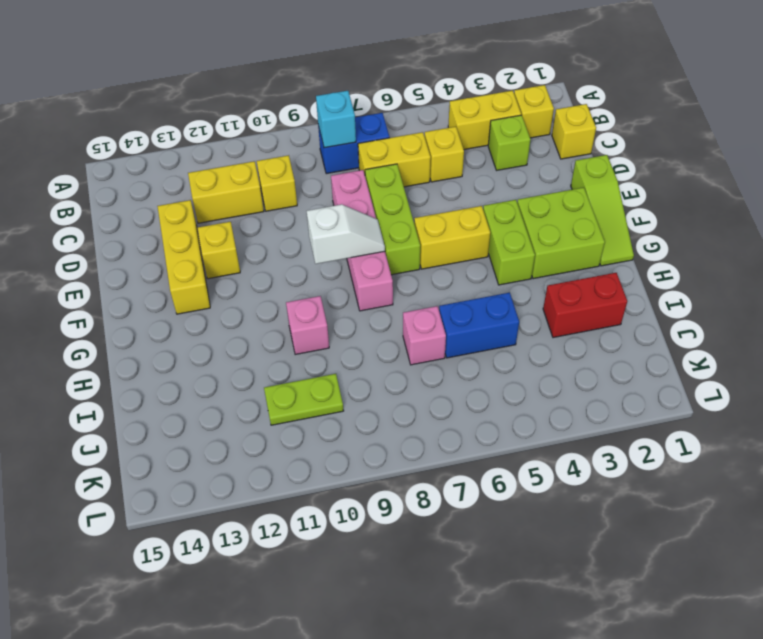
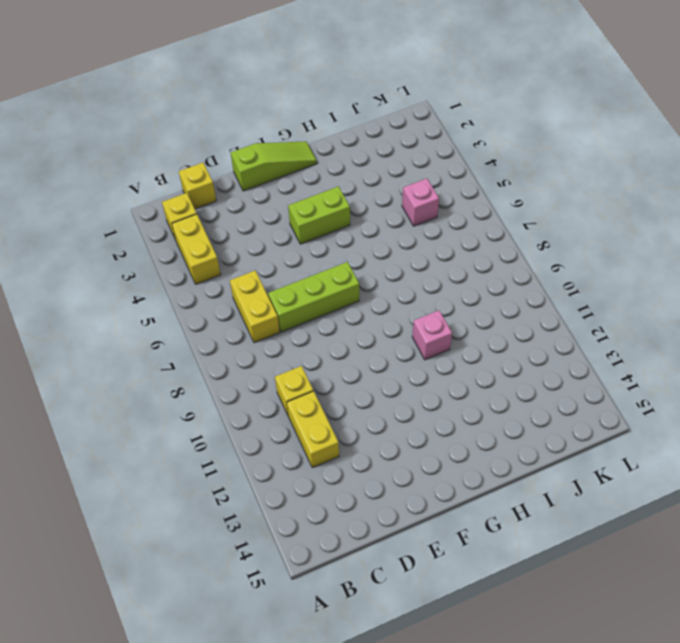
pink 1x1 brick [402,179,439,226] -> pink 1x1 brick moved to [403,306,446,365]
none -> blue 1x2 brick [318,113,390,174]
none -> lime 1x1 brick [488,115,531,170]
none -> yellow 1x1 brick [425,127,464,182]

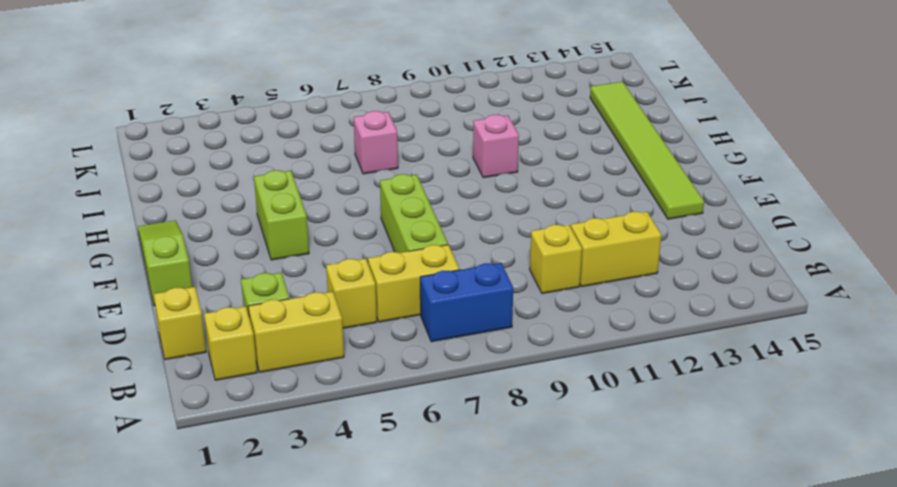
lime 1x6 tile [590,82,704,219] -> none
none -> pink 1x4 brick [331,170,393,311]
none -> yellow 1x3 brick [157,200,210,314]
none -> yellow 1x1 brick [197,222,240,279]

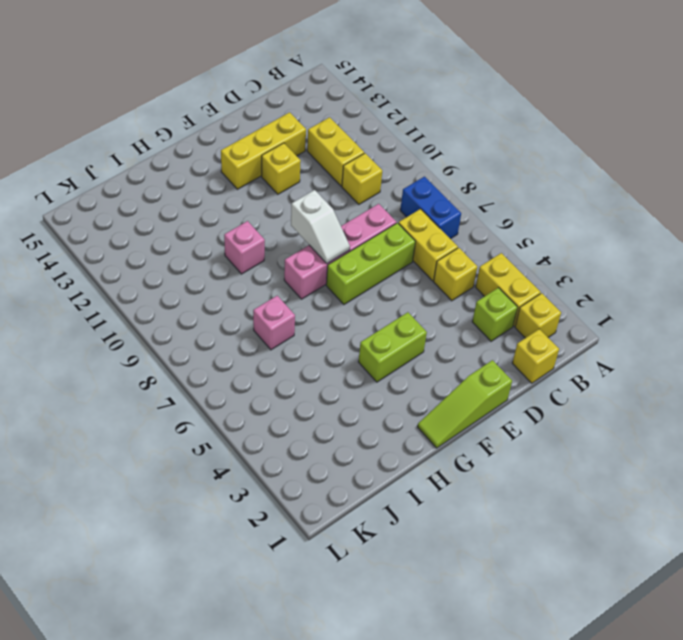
none -> lime 2x2 brick [517,188,605,279]
none -> yellow 1x2 brick [414,206,490,269]
none -> red 1x2 brick [543,273,627,338]

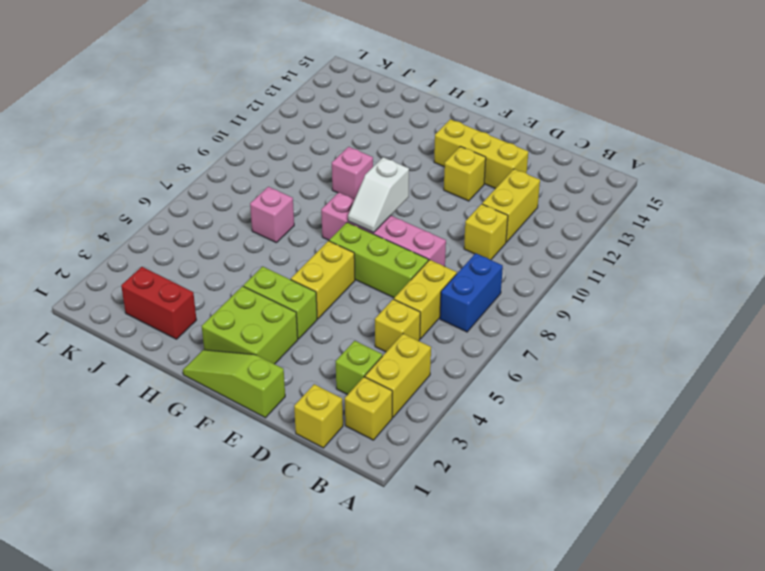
red 1x2 brick [121,267,196,339] -> red 1x2 brick turned to [543,273,627,338]
none -> blue 1x2 brick [439,293,519,358]
none -> lime 1x2 plate [264,374,344,425]
none -> cyan 1x1 brick [316,91,356,148]

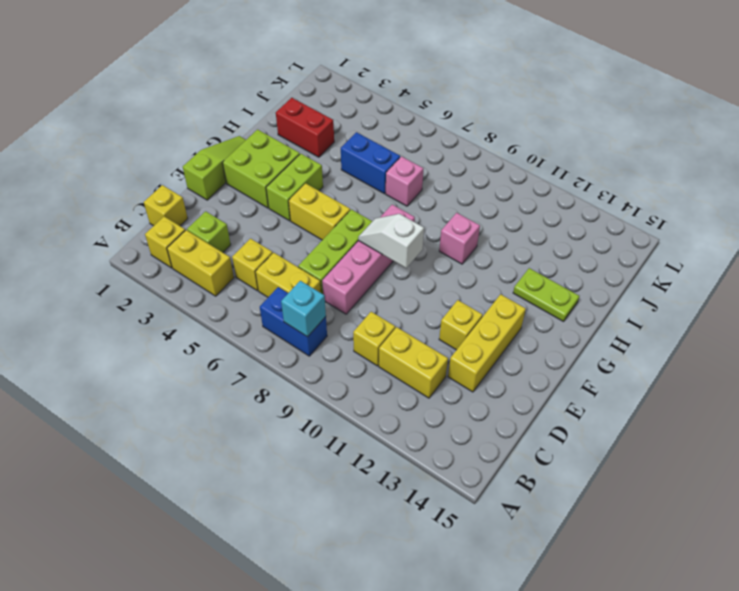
lime 1x2 plate [513,268,579,322] -> lime 1x2 plate moved to [264,374,344,425]

